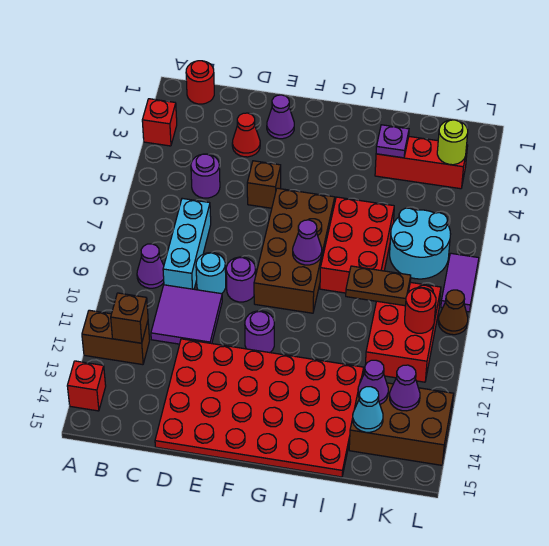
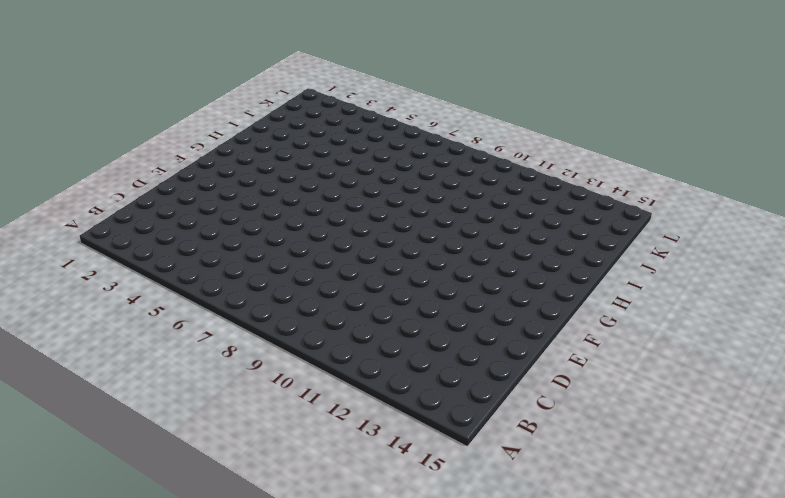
none -> red 1x1 brick [142,99,177,146]
none -> brown 1x2 brick [82,310,150,365]
none -> red 1x1 brick [67,361,106,411]
none -> red 1x1 round brick [186,61,214,104]

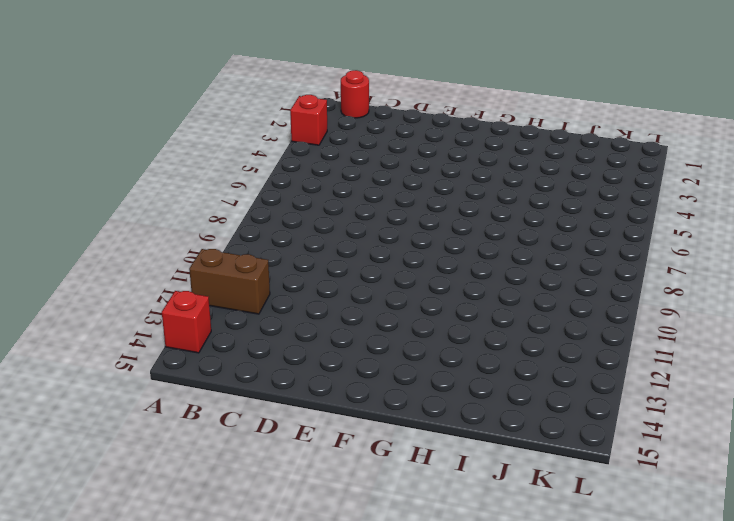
none -> purple 1x1 cone [137,244,164,288]
none -> purple 1x1 round brick [191,154,220,198]
none -> cyan 1x3 brick [163,198,211,289]
none -> purple 2x2 tile [151,285,222,344]

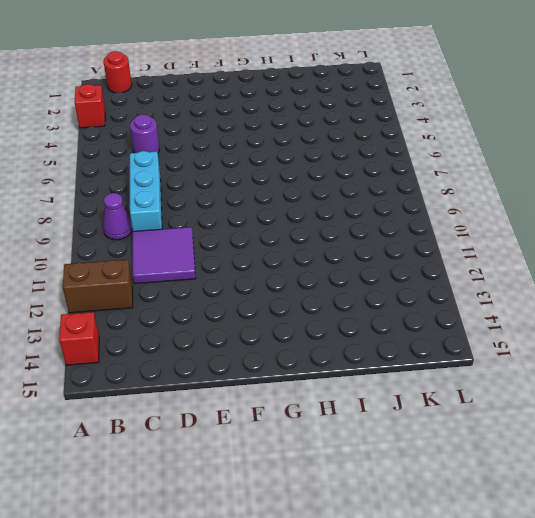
none -> red 1x1 cone [232,113,260,157]
none -> cyan 1x1 round brick [196,253,226,294]
none -> red 4x6 plate [155,339,364,477]
none -> purple 1x1 cone [267,95,294,139]

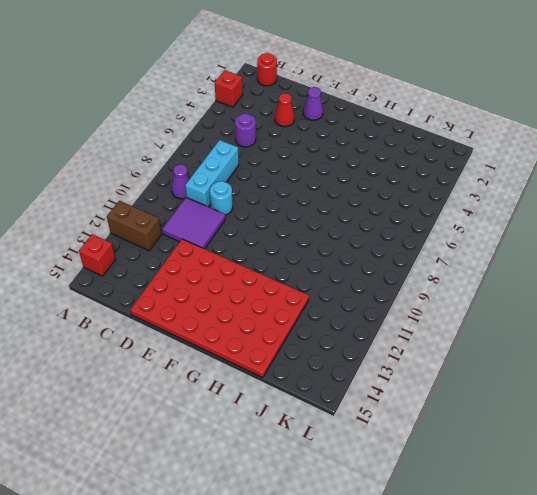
none -> brown 1x1 brick [247,161,281,208]
none -> purple 1x1 round brick [226,257,256,302]
none -> brown 2x4 brick [254,188,335,313]
none -> purple 1x1 round brick [245,311,274,353]

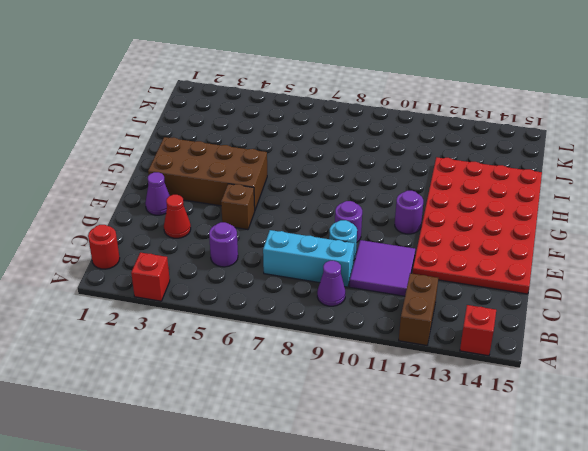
brown 2x4 brick [148,137,267,210] -> brown 2x4 brick moved to [254,188,335,313]
none -> red 2x3 brick [320,197,394,293]
none -> red 1x3 brick [375,137,468,189]
none -> cyan 2x2 round brick [390,208,451,279]
none -> red 2x3 brick [365,282,441,382]

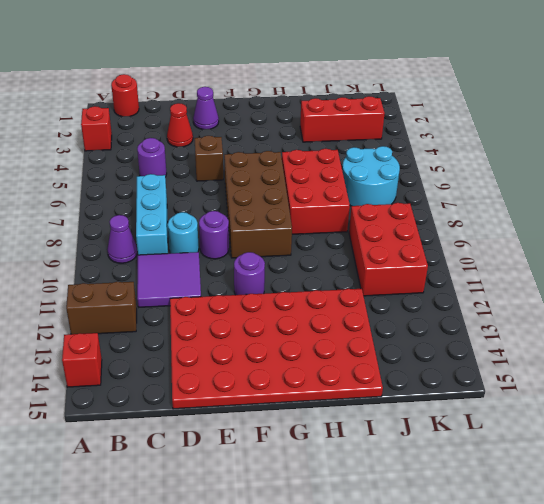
none -> brown 2x3 brick [349,379,453,465]
none -> purple 1x2 tile [441,253,479,312]
none -> brown 1x1 cone [438,290,468,335]
none -> brown 1x1 brick [111,293,148,343]

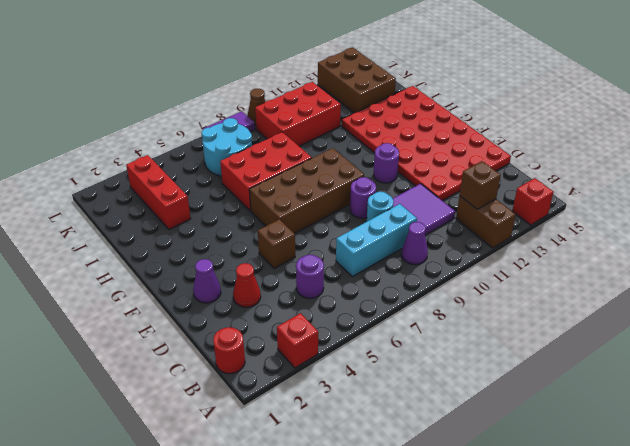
none -> purple 1x1 cone [293,220,322,265]
none -> purple 1x1 plate [376,125,409,158]
none -> brown 1x2 plate [346,266,411,306]
none -> purple 1x1 cone [358,360,388,404]

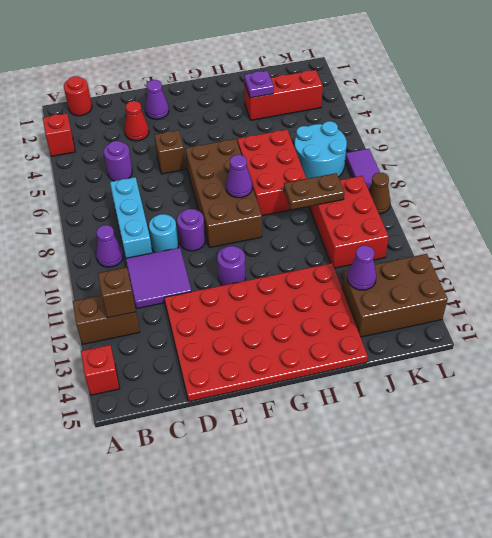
none -> cyan 1x1 cone [353,387,383,432]
none -> lime 1x1 round brick [437,120,468,165]
none -> red 1x1 round brick [405,287,436,333]
none -> purple 1x1 cone [390,365,420,411]

